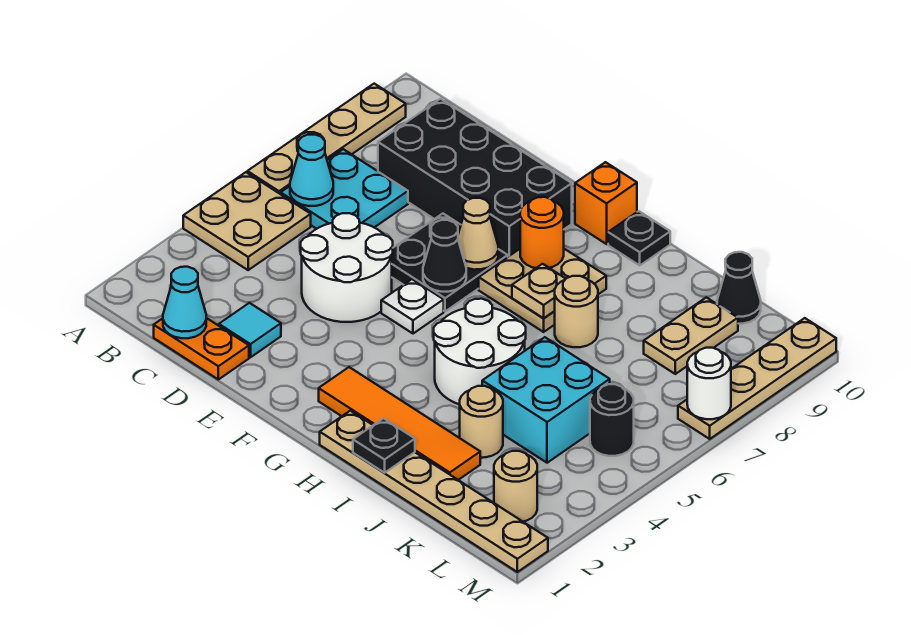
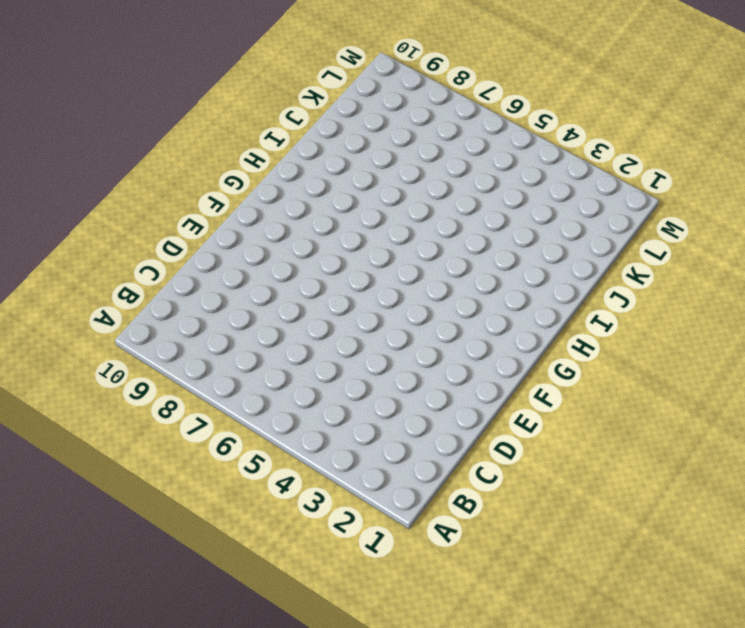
none -> tan 2x2 plate [183,172,311,270]
none -> tan 1x4 plate [247,84,406,194]
none -> cyan 2x2 plate [281,149,408,229]
none -> orange 1x2 plate [154,318,249,379]

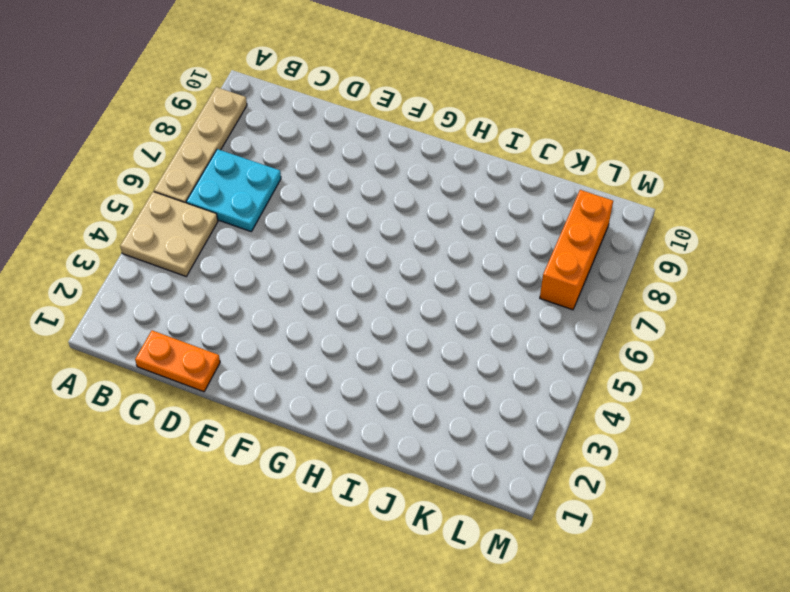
orange 1x3 brick [540,190,613,310] -> none
none -> black 2x4 brick [378,99,572,257]
none -> cyan 1x1 tile [219,303,281,357]
none -> white 2x2 round brick [301,213,393,322]
none -> black 2x2 plate [392,214,508,311]

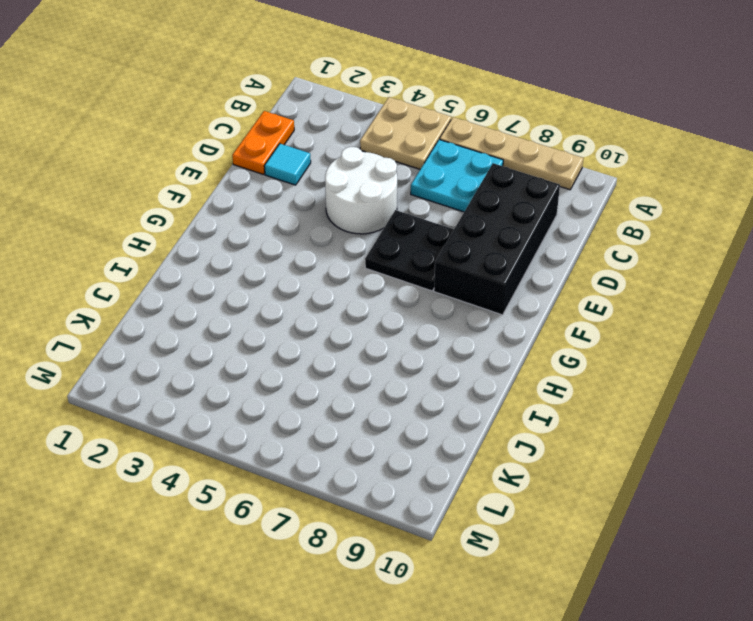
none -> white 1x1 plate [381,279,444,334]
none -> orange 1x4 tile [319,367,480,480]
none -> tan 2x2 plate [479,249,606,332]
none -> orange 1x1 brick [575,162,637,244]

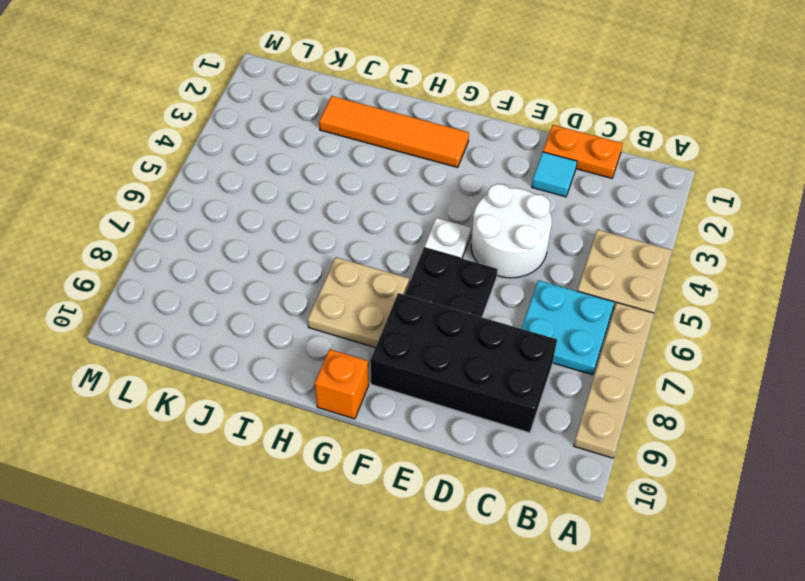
none -> tan 1x6 plate [320,411,548,572]
none -> white 2x2 round brick [434,299,526,405]
none -> black 1x1 plate [608,211,670,265]
none -> tan 1x1 round brick [555,276,598,347]

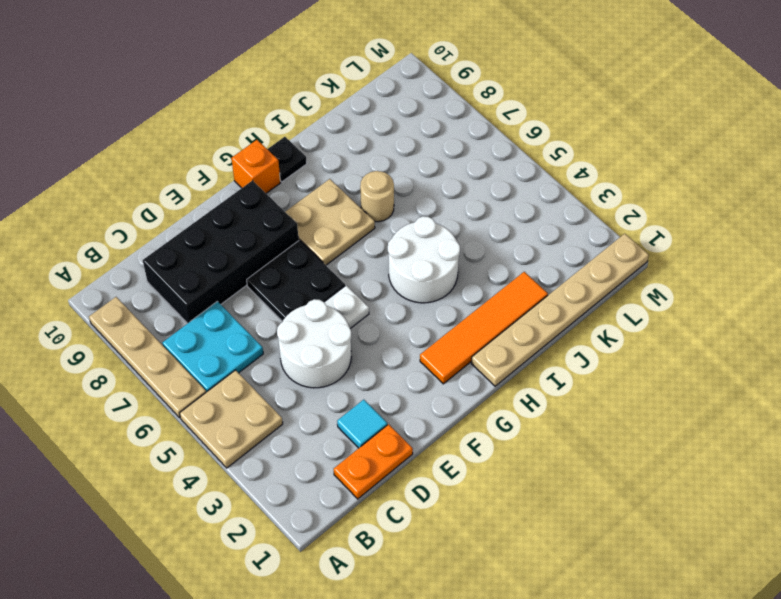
none -> tan 1x1 round brick [460,386,503,458]
none -> cyan 2x2 brick [482,337,610,463]
none -> tan 1x2 plate [644,297,738,374]
none -> black 1x1 cone [717,252,761,324]

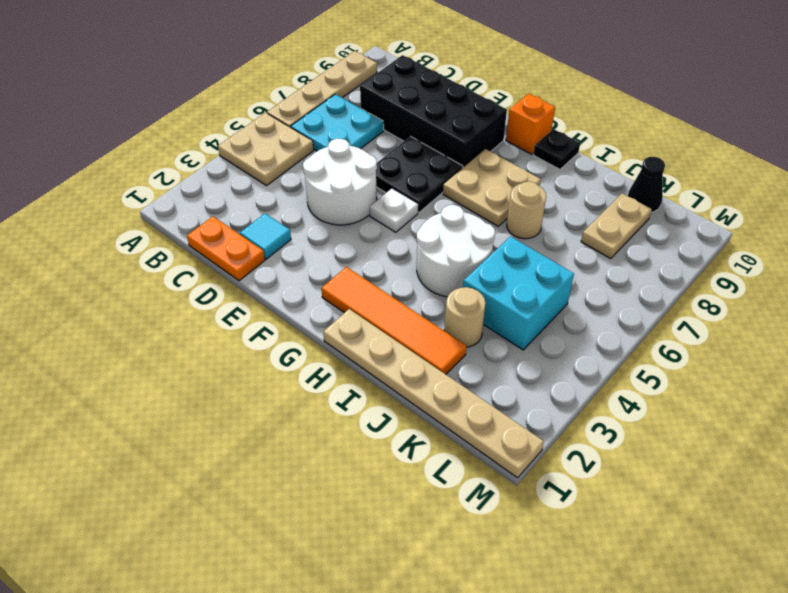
none -> tan 1x1 round brick [494,451,537,522]
none -> black 1x1 round brick [590,384,634,456]
none -> tan 1x4 plate [678,318,836,439]
none -> cyan 1x1 cone [290,135,333,206]

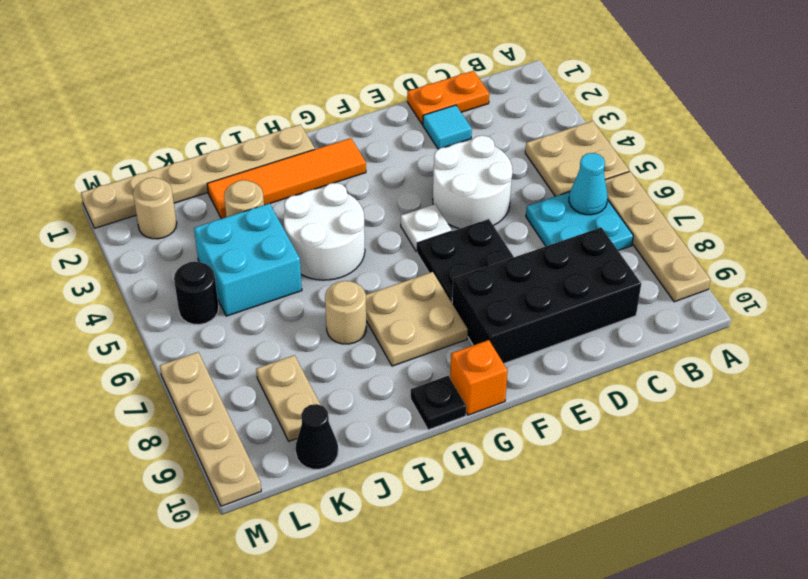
none -> cyan 1x1 cone [163,267,206,338]
none -> black 1x1 cone [423,220,466,292]
none -> tan 1x1 cone [458,198,498,270]
none -> orange 1x1 round brick [520,197,564,268]

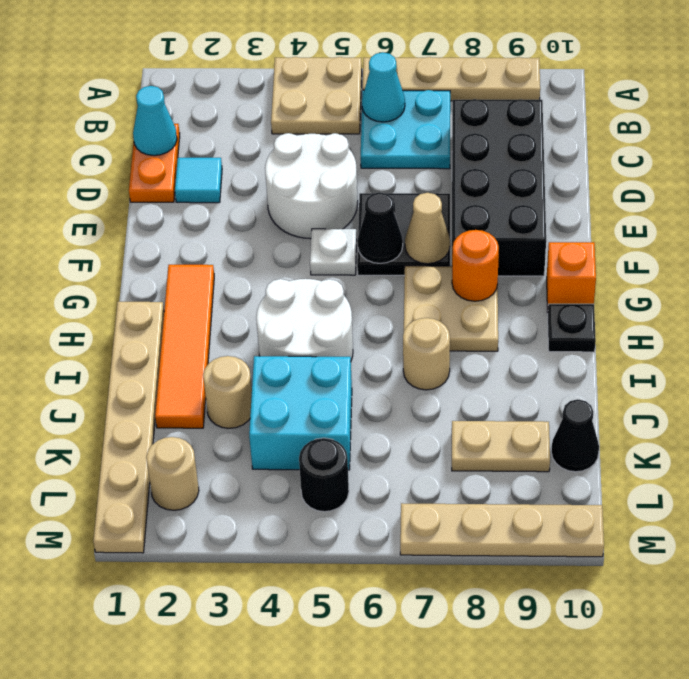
none -> tan 1x1 plate [512,264,565,318]
none -> black 1x1 plate [353,418,415,473]
none -> white 1x1 round brick [687,348,731,419]

